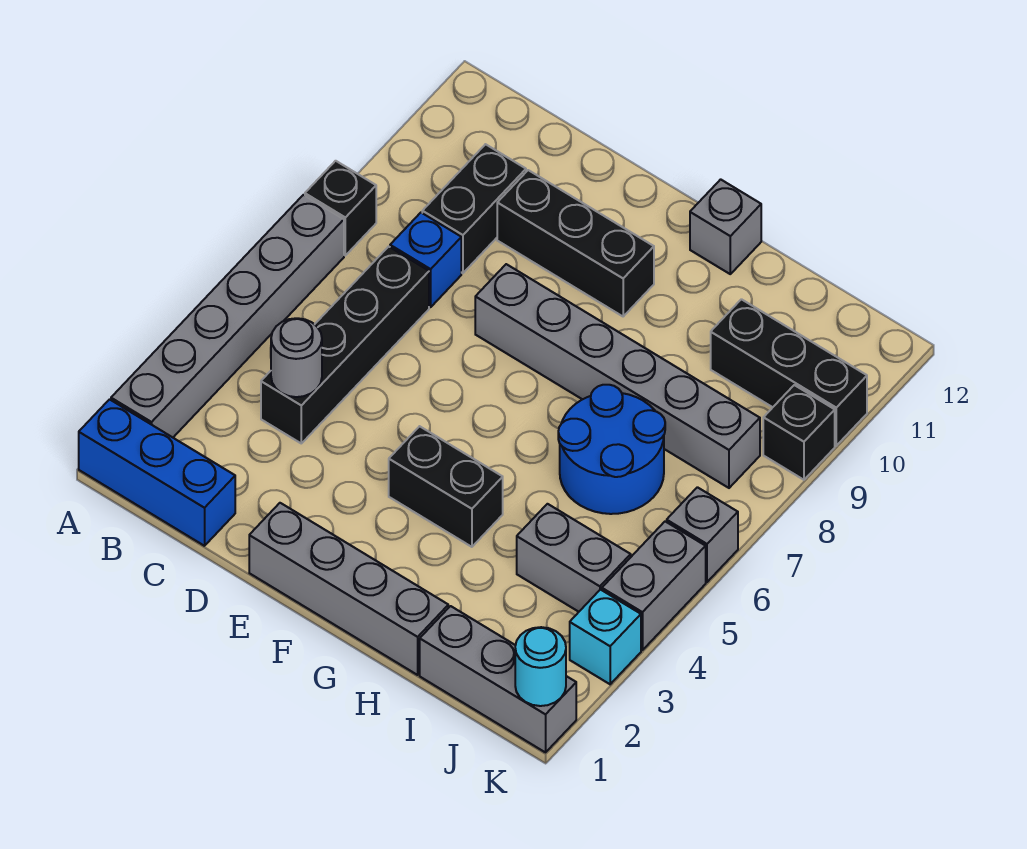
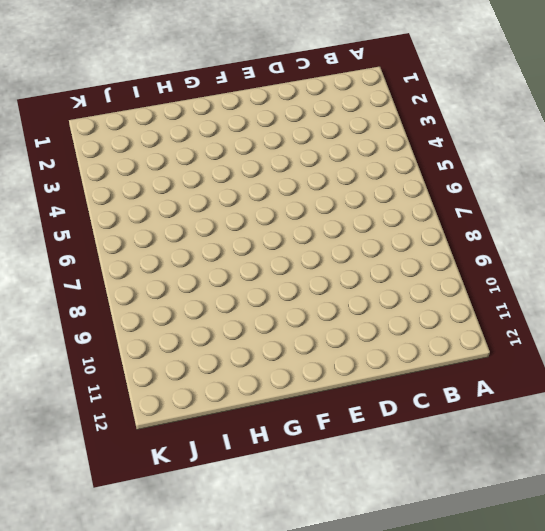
none -> blue 1x3 brick [79,399,235,546]
none -> grey 1x6 brick [111,195,344,437]
none -> black 1x1 brick [305,161,376,255]

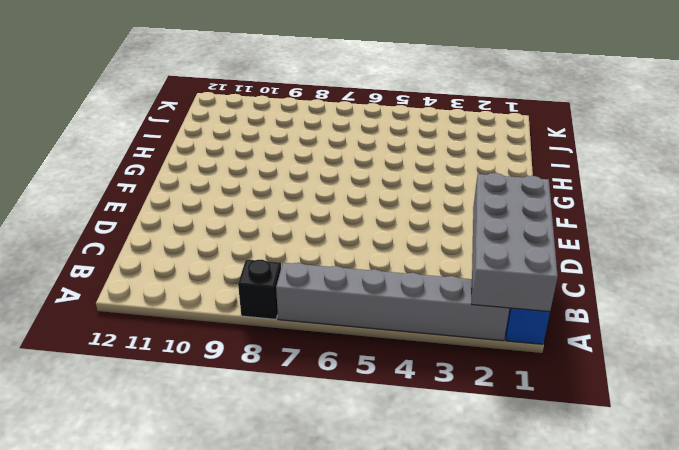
grey 2x4 brick [472,173,558,312] -> none
none -> black 1x4 brick [261,247,429,443]
none -> blue 1x1 brick [390,213,461,307]
none -> black 1x2 brick [422,144,526,273]

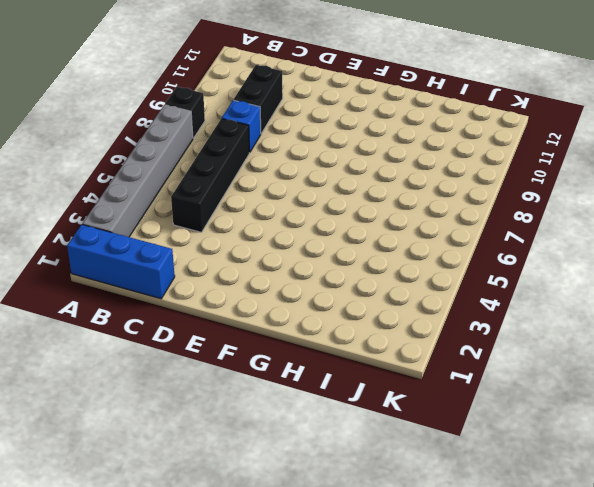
none -> black 1x3 brick [497,170,654,316]
none -> grey 1x4 brick [249,503,448,675]
none -> grey 1x6 brick [475,264,760,488]

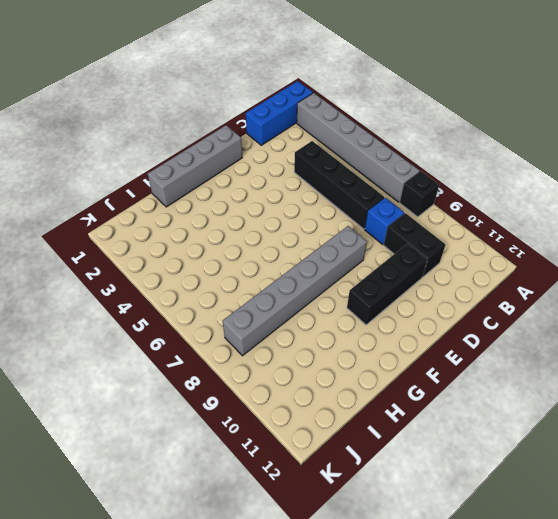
none -> black 1x2 brick [389,426,503,547]
none -> grey 1x1 brick [690,179,761,274]
none -> blue 2x2 round brick [558,385,665,514]

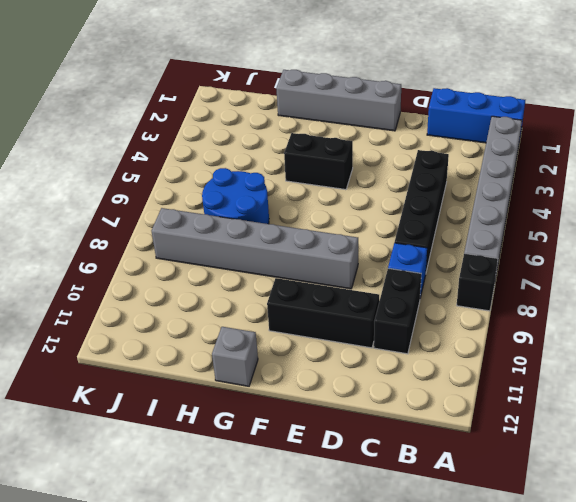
none -> grey 1x3 brick [420,606,576,752]
none -> grey 1x2 brick [517,504,631,612]
none -> black 1x3 brick [711,299,867,446]

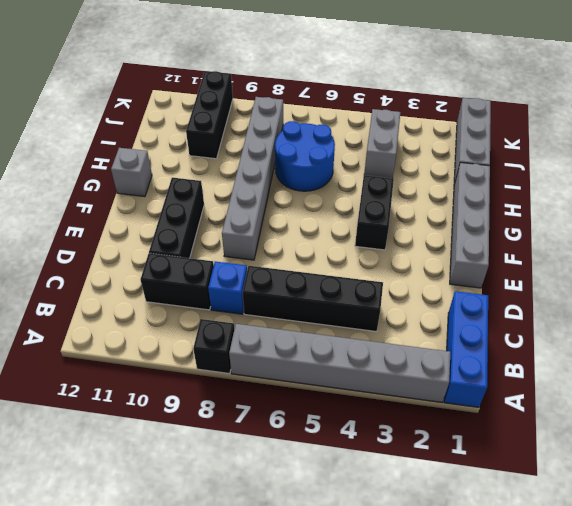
none -> cyan 1x1 brick [570,590,641,684]
none -> grey 1x2 brick [602,522,706,650]
none -> grey 1x1 brick [667,487,738,582]

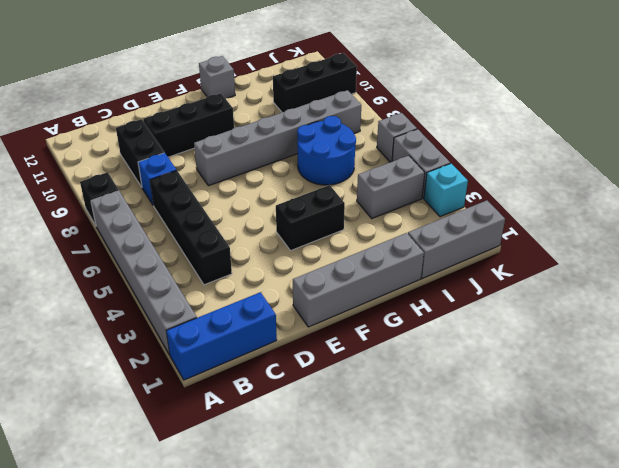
none -> black 1x1 brick [763,385,835,480]
none -> grey 1x1 round brick [271,318,322,397]
none -> cyan 1x1 round brick [515,627,566,706]

